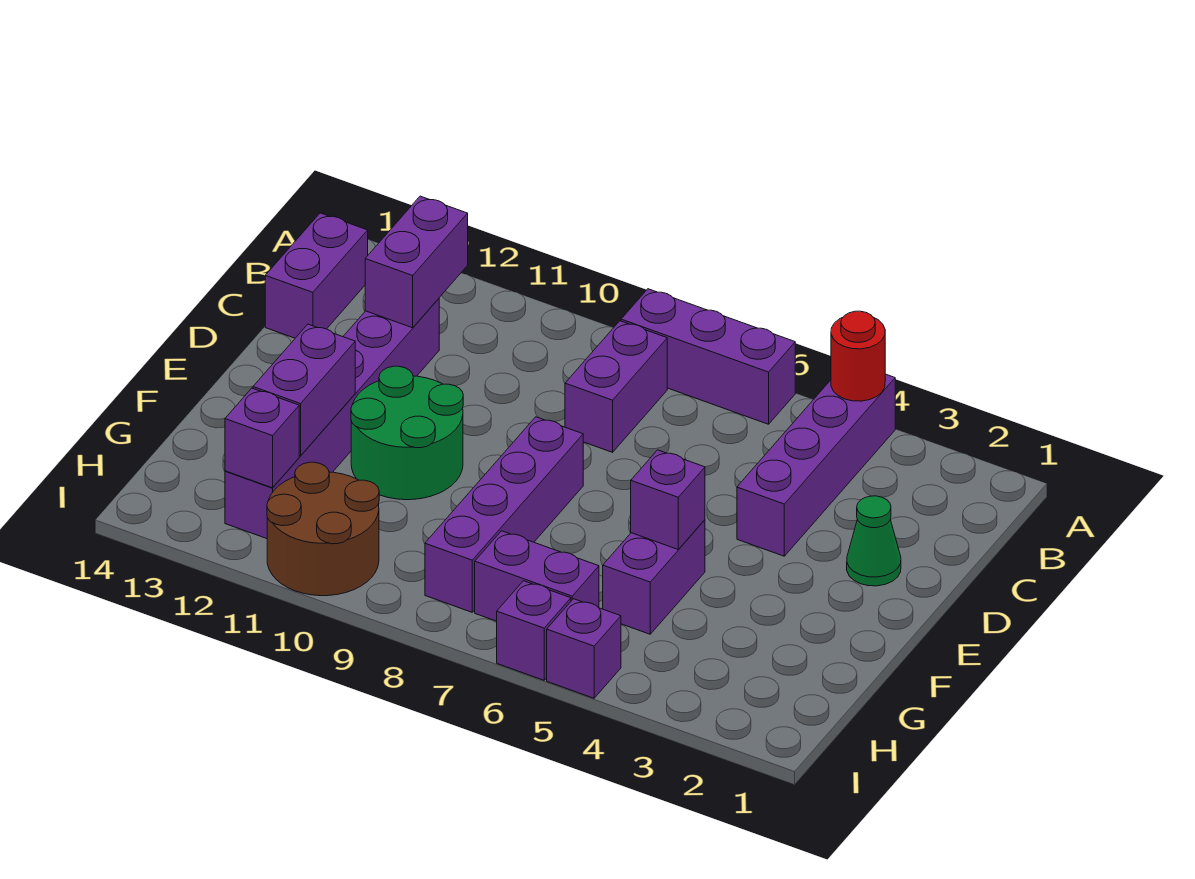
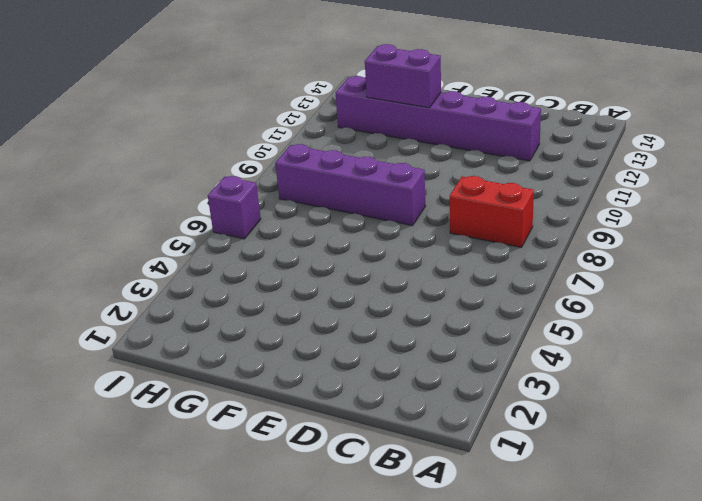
red 1x2 brick [450,176,534,248] -> purple 1x2 brick [565,321,667,452]
none -> purple 1x4 brick [737,374,895,556]
none -> purple 1x3 brick [621,289,795,424]
none -> purple 1x2 brick [265,213,368,338]

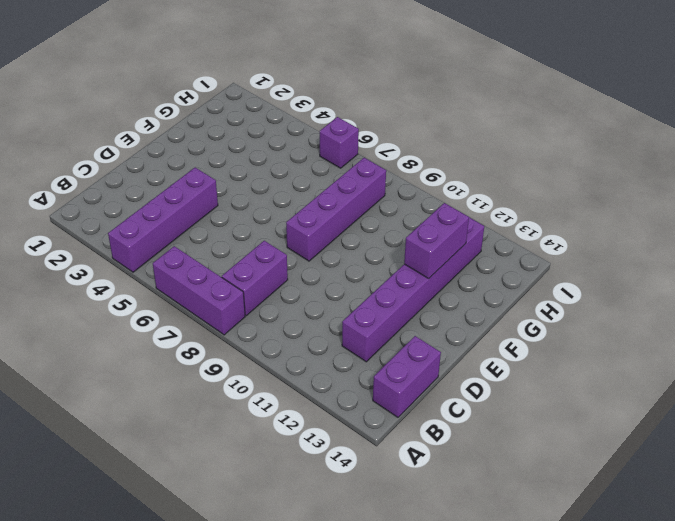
none -> green 1x1 cone [847,496,901,586]
none -> green 2x2 round brick [351,366,463,500]
none -> purple 1x2 brick [603,520,705,634]

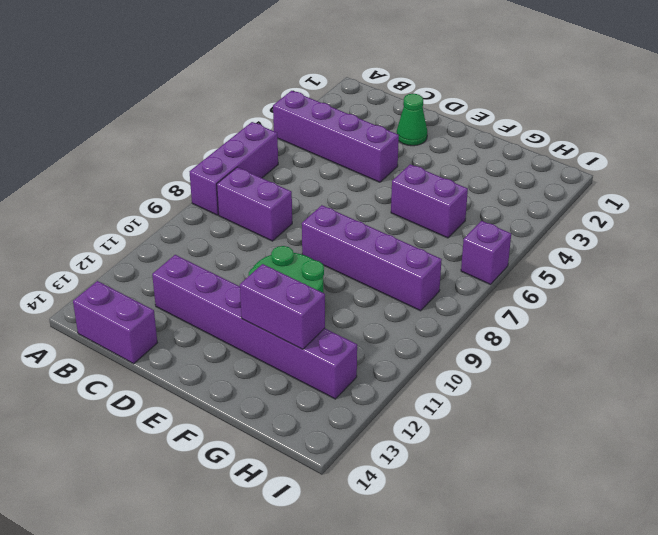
none -> purple 1x2 brick [475,531,599,621]
none -> brown 2x2 round brick [267,462,379,596]
none -> purple 1x1 brick [547,599,621,698]

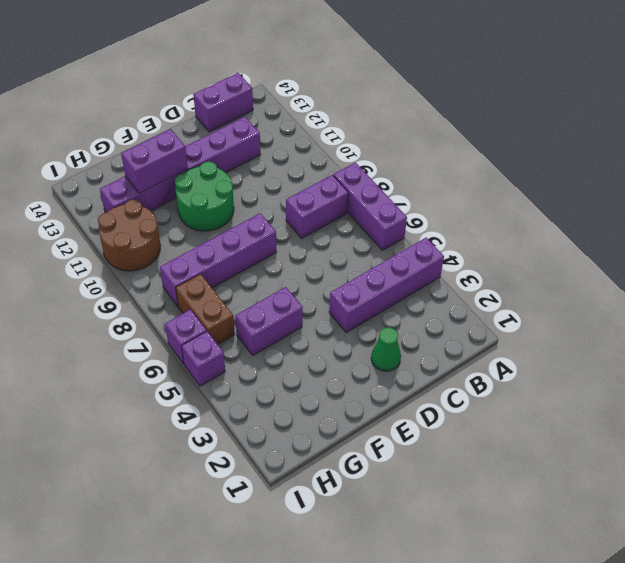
brown 1x2 brick [176,274,235,344] -> purple 1x2 brick [475,531,599,621]
none -> red 1x1 round brick [831,311,885,401]
none -> purple 1x2 brick [365,196,468,328]
none -> purple 1x1 brick [631,450,705,549]

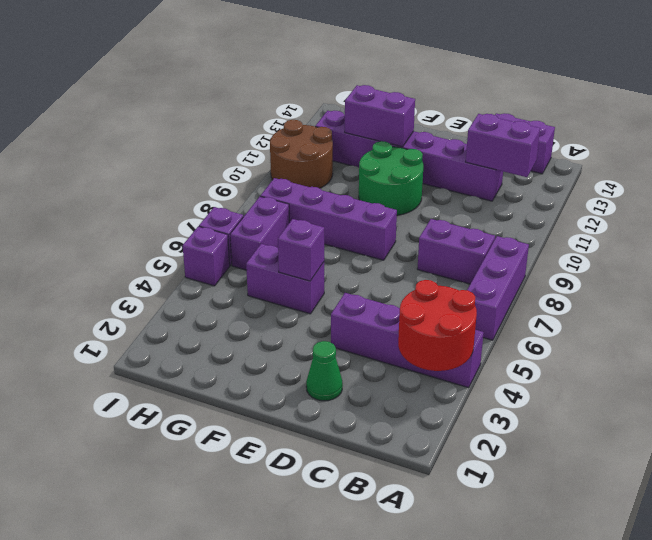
red 2x2 round brick [398,280,477,371] -> red 1x1 round brick [831,311,885,401]
none -> purple 1x1 brick [225,388,299,488]

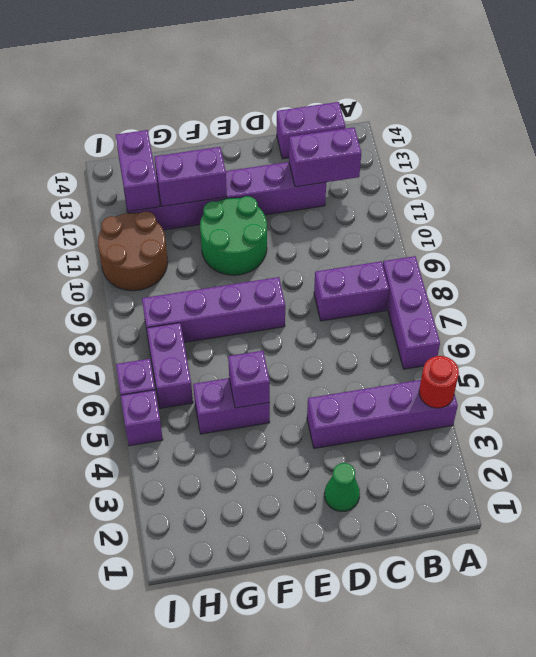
purple 1x2 brick [116,130,160,211] -> purple 1x1 brick [225,388,299,488]

